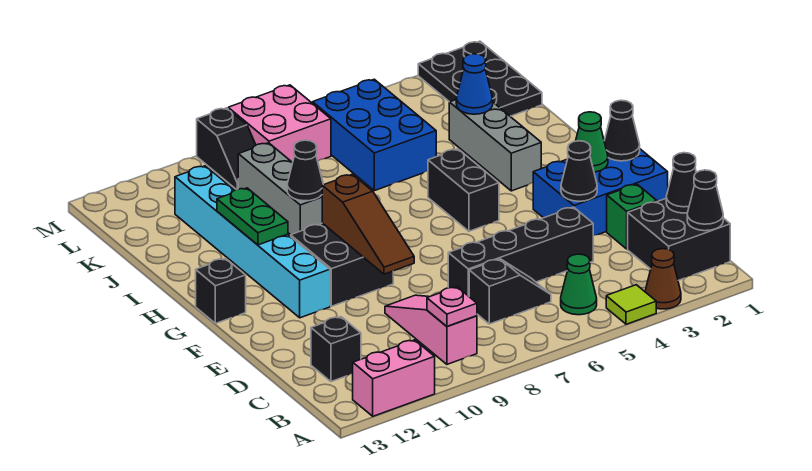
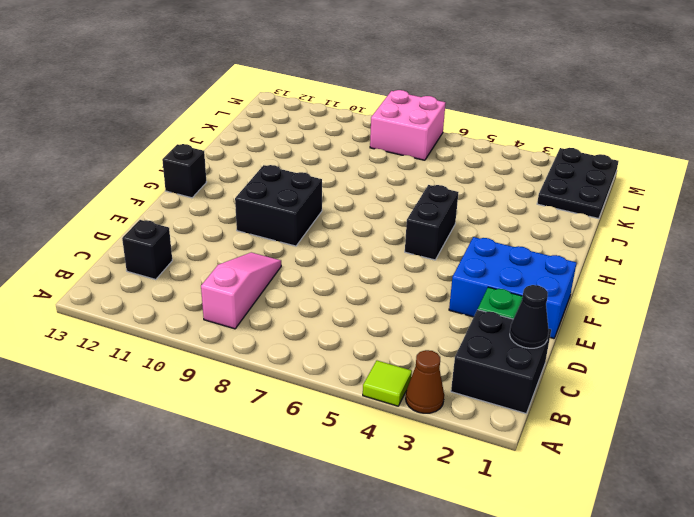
none -> pink 1x2 brick [353,340,435,416]
none -> green 1x1 cone [561,254,597,315]
none -> black 1x2 slope [469,259,551,324]
none -> black 1x4 brick [448,207,593,296]

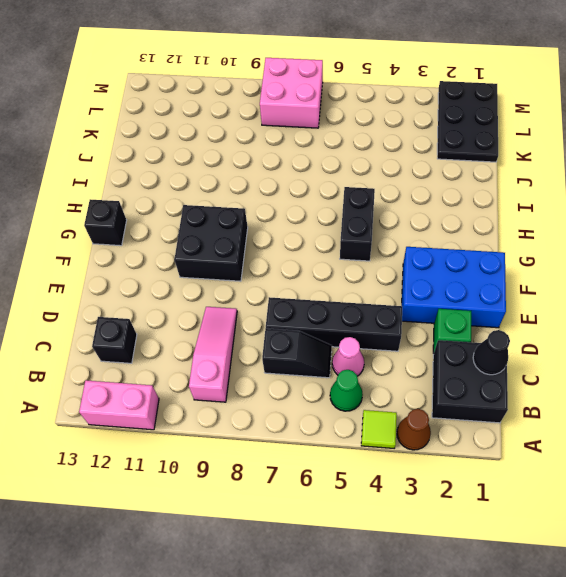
pink 1x1 cone [332,337,364,376] -> none
none -> cyan 1x6 brick [175,166,330,318]
none -> grey 1x3 brick [449,100,541,191]
none -> grey 1x3 brick [238,143,322,235]
none -> blue 2x3 brick [313,79,436,191]

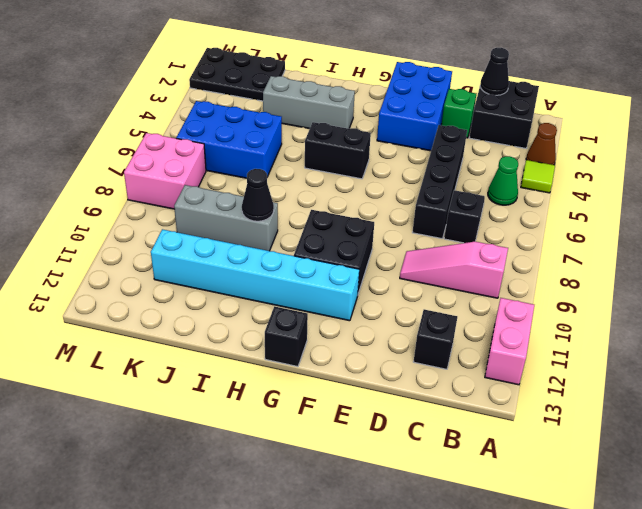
none -> black 1x2 slope [197,108,256,190]
none -> black 1x1 cone [687,170,723,231]
none -> pink 1x1 plate [427,287,477,326]
none -> black 1x1 cone [561,141,597,201]

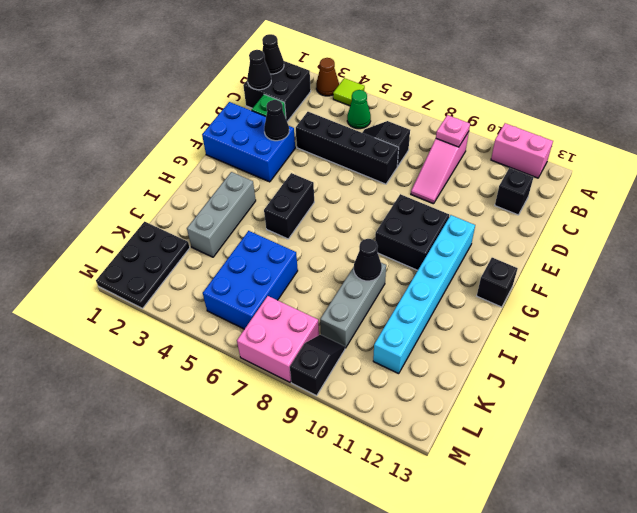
none -> brown 1x3 slope [322,174,414,274]
none -> black 1x1 cone [604,100,640,161]
none -> green 1x1 cone [576,112,608,172]
none -> green 1x2 plate [217,188,288,245]

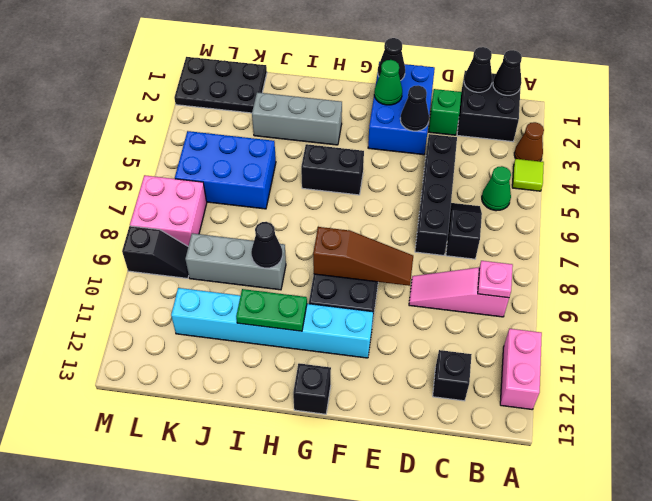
none -> blue 1x1 cone [456,54,493,114]

